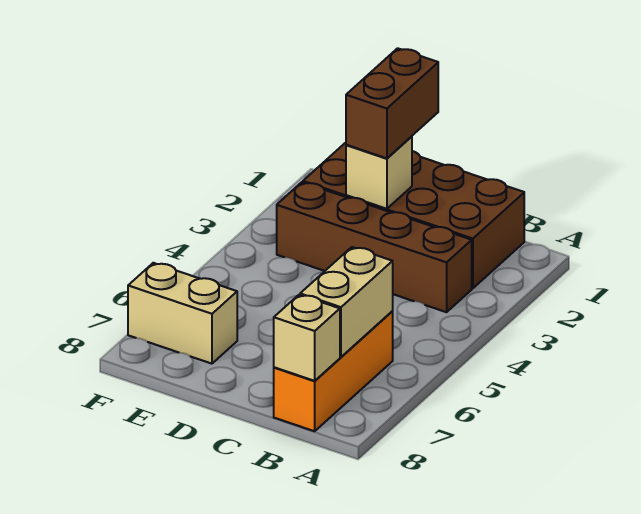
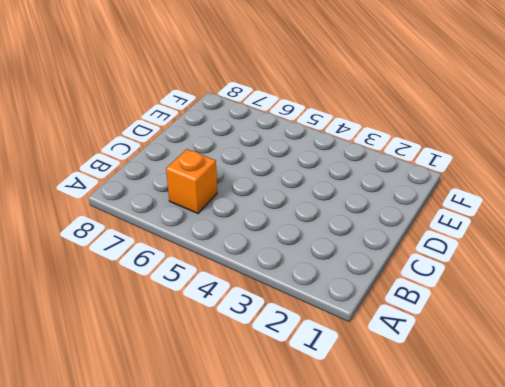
orange 1x1 brick [166,149,217,213] -> orange 1x3 brick [274,312,393,431]
none -> brown 2x4 brick [303,143,524,288]
none -> brown 1x4 brick [277,182,472,312]

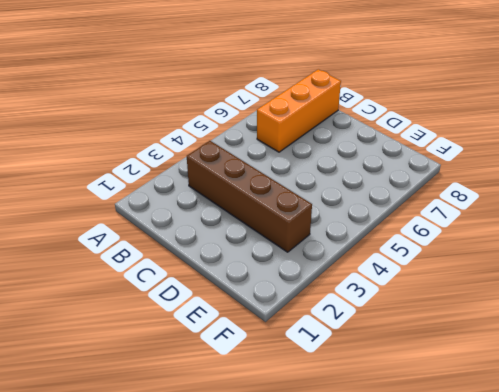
none -> brown 2x4 brick [303,143,524,288]
none -> tan 1x2 brick [128,263,237,364]

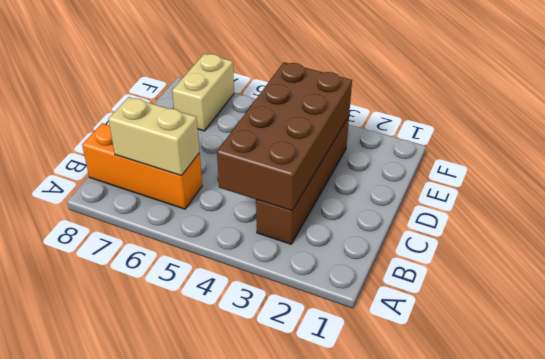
brown 2x4 brick [217,62,352,211] -> brown 2x4 brick moved to [303,143,524,288]
none -> tan 1x1 brick [274,295,340,381]
none -> tan 1x1 brick [346,136,412,209]

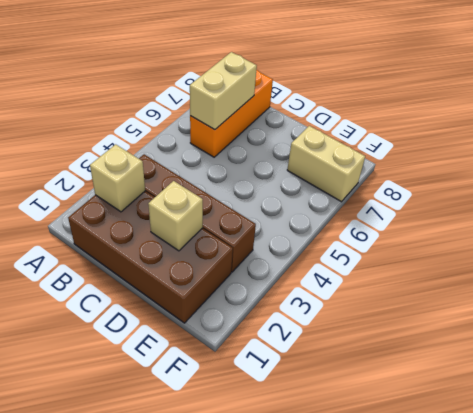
tan 1x1 brick [90,144,145,212] -> tan 1x1 brick moved to [274,295,340,381]
none -> brown 1x2 brick [346,48,438,158]

